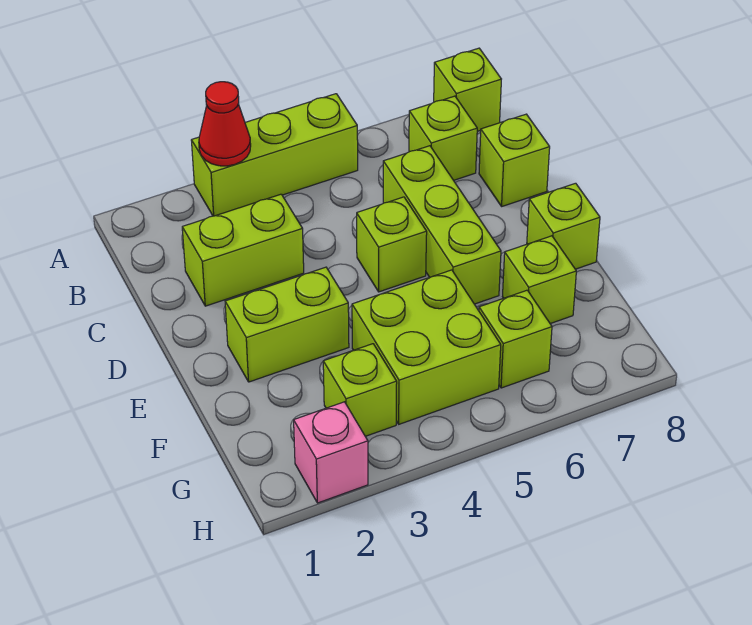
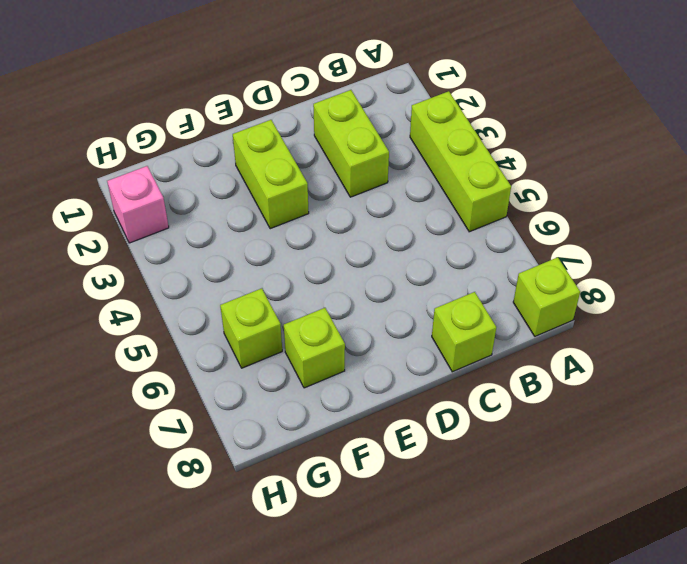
none -> lime 1x1 brick [409,96,477,180]
none -> lime 1x3 brick [383,146,501,304]
none -> lime 1x1 brick [357,197,427,292]

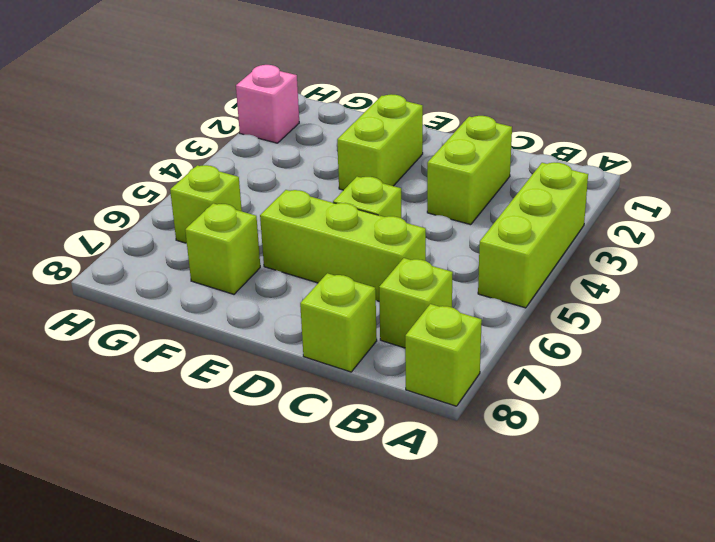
none -> lime 1x1 brick [527,183,600,269]
none -> lime 2x2 brick [352,270,501,424]
none -> lime 1x1 brick [323,344,397,436]

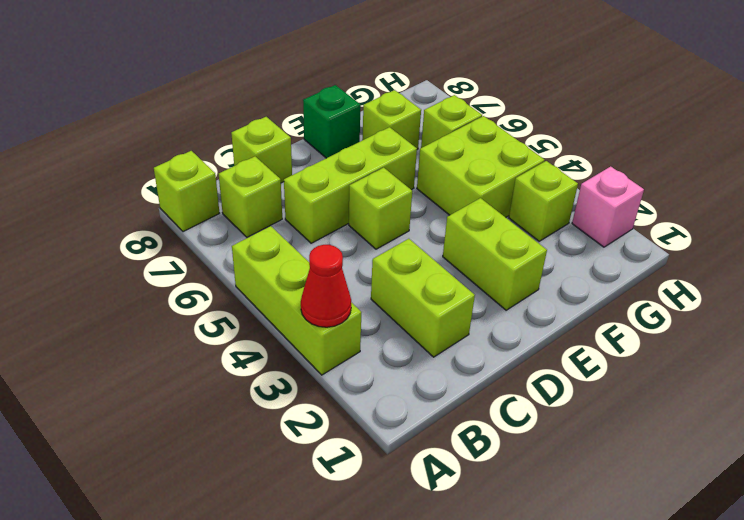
green 1x1 brick [303,85,361,158] -> lime 1x1 brick [527,183,600,269]

